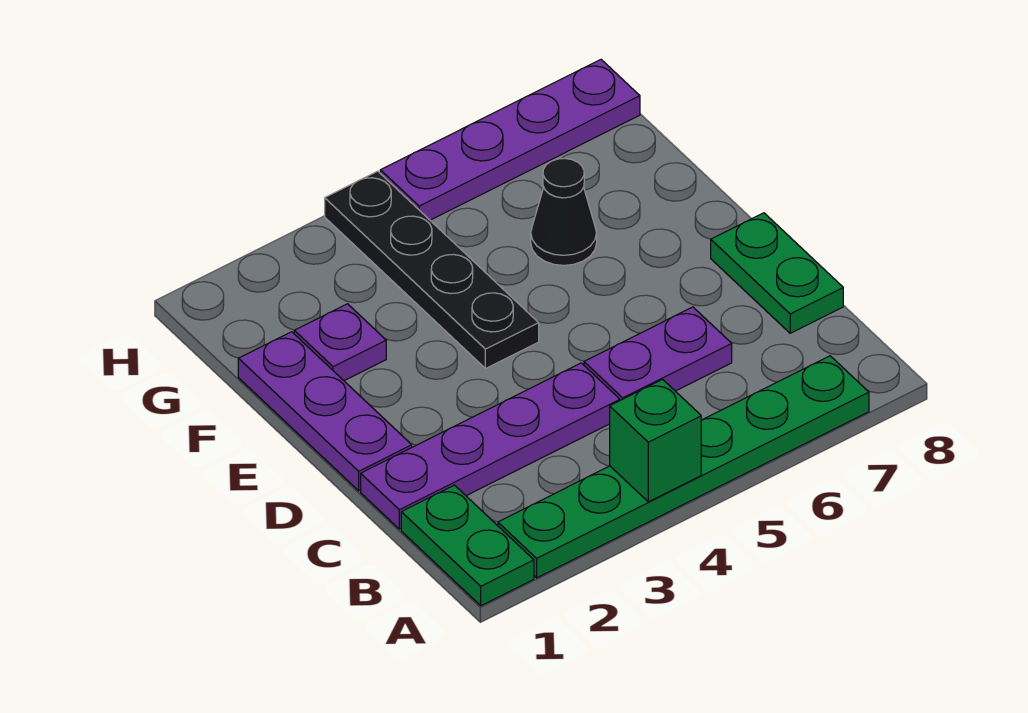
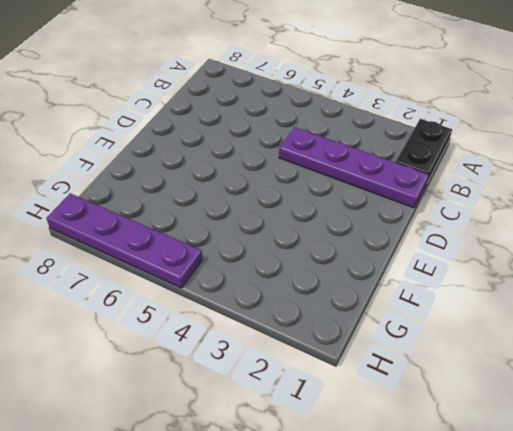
black 1x2 plate [395,119,452,182] -> green 1x2 plate [401,485,534,606]
none -> green 1x6 plate [498,356,869,578]
none -> purple 1x2 plate [584,307,732,400]

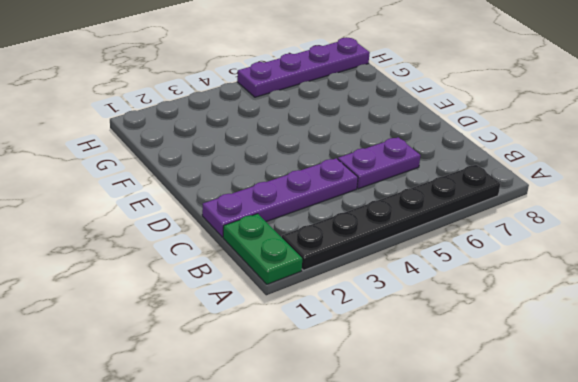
black 1x6 plate [282,165,500,270] -> green 1x6 plate [498,356,869,578]
none -> green 1x2 plate [711,213,843,333]
none -> purple 1x3 plate [238,332,412,491]

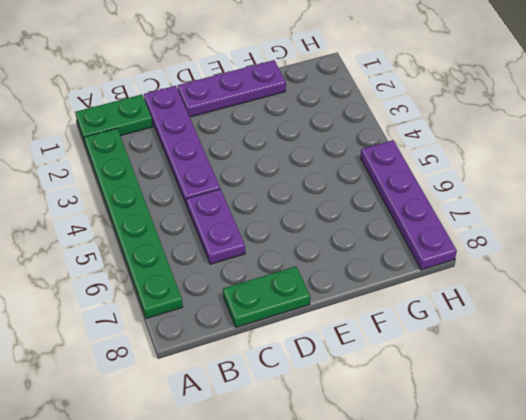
none -> black 1x4 plate [325,171,539,369]
none -> purple 1x1 plate [294,304,386,381]

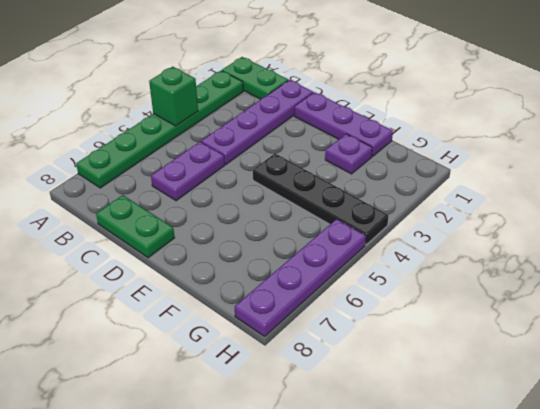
none -> black 1x1 cone [531,158,597,265]

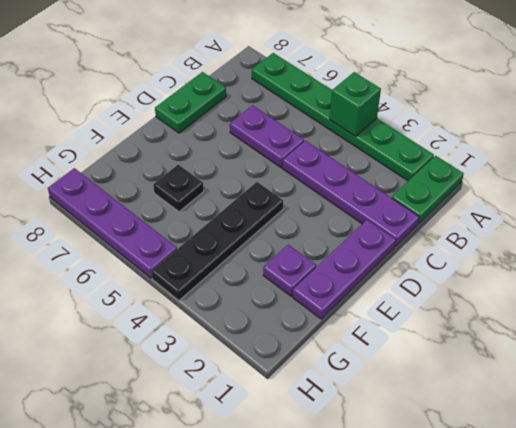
black 1x1 plate [153,165,204,212] -> black 1x1 cone [531,158,597,265]

